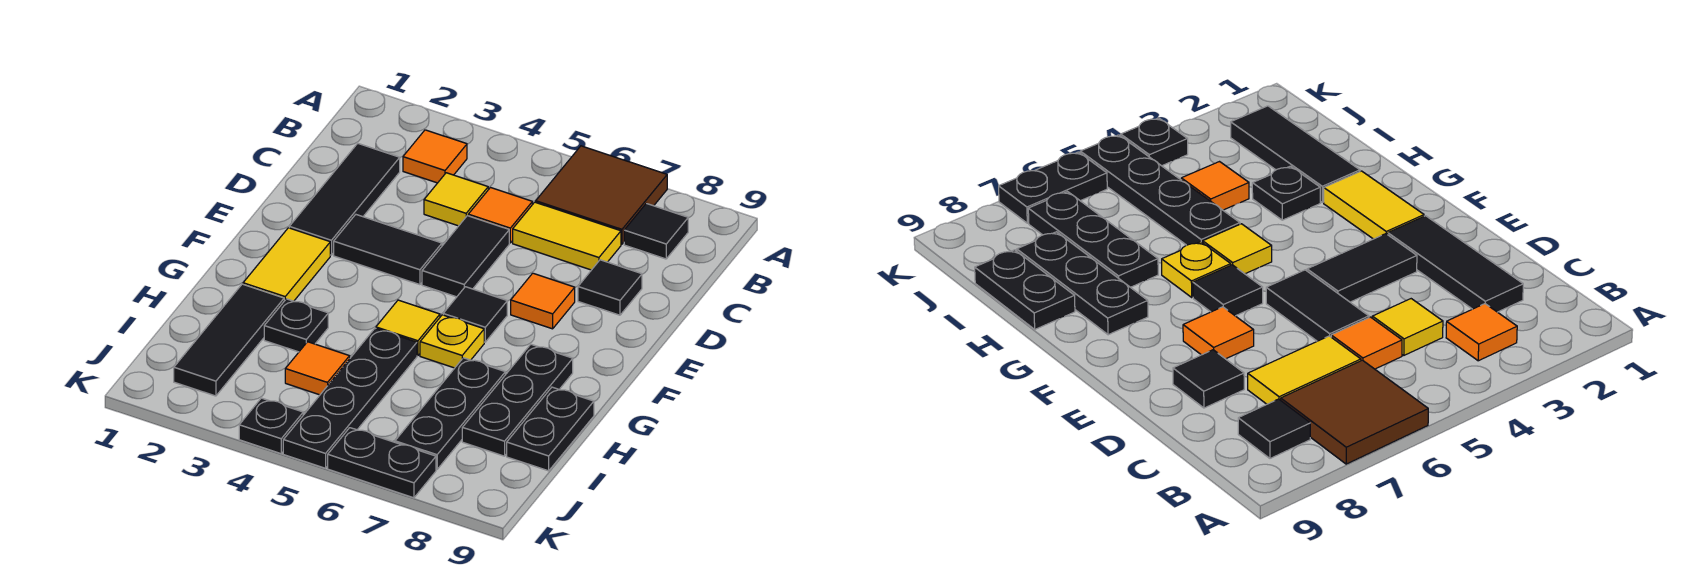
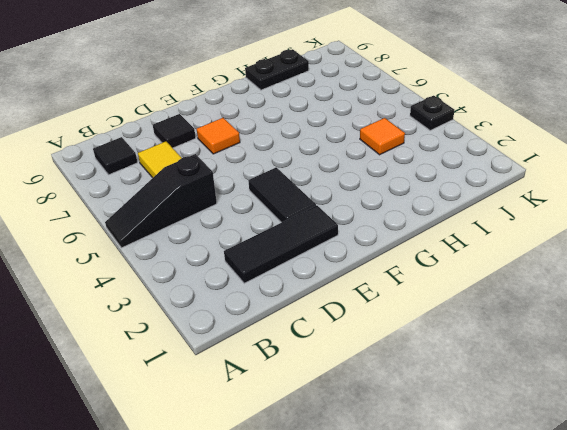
black 1x3 slope [105,154,217,248] -> orange 1x1 tile [468,188,532,243]
none -> brown 2x2 tile [536,146,667,244]
none -> orange 1x1 tile [403,130,467,183]
none -> yellow 1x1 tile [424,173,488,226]

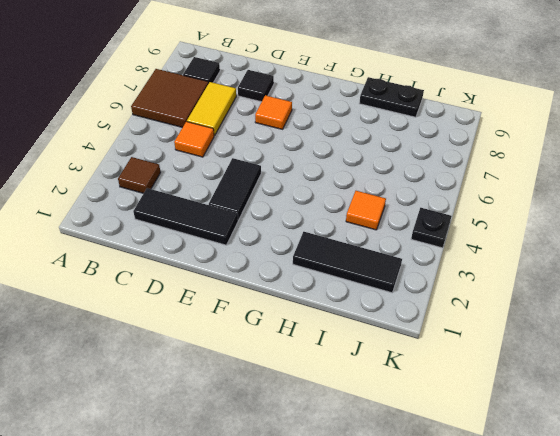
brown 1x1 tile [118,157,161,193] -> orange 1x1 tile [403,130,467,183]
none -> yellow 1x1 tile [424,173,488,226]
none -> black 1x2 tile [422,216,509,297]
none -> yellow 1x2 tile [243,228,330,301]

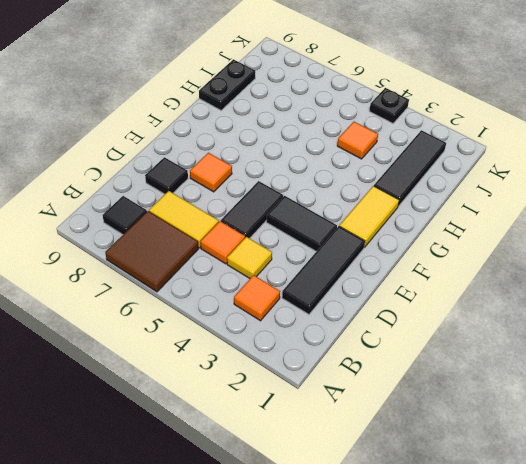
none -> black 1x1 tile [443,287,507,342]
none -> yellow 1x1 tile [376,300,440,356]
none -> yellow 1x1 plate [420,315,484,368]

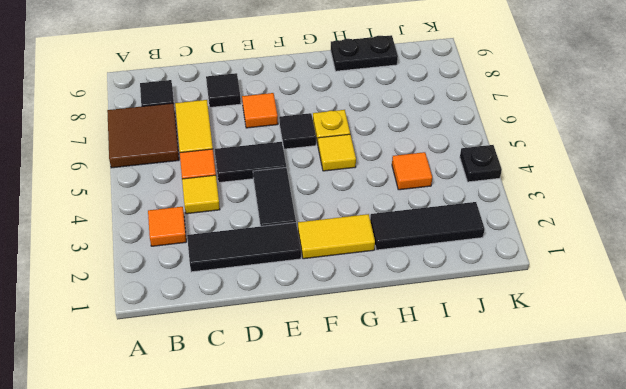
none -> black 1x3 plate [462,344,573,456]
none -> black 1x1 plate [264,299,328,352]
none -> black 1x4 plate [283,328,417,468]

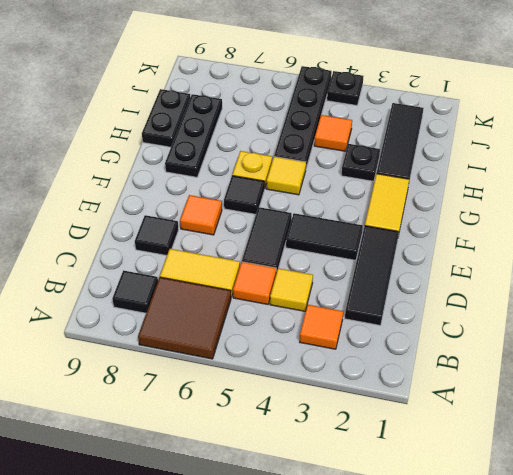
none -> black 1x3 plate [395,358,505,470]
none -> black 1x2 plate [328,428,436,498]

